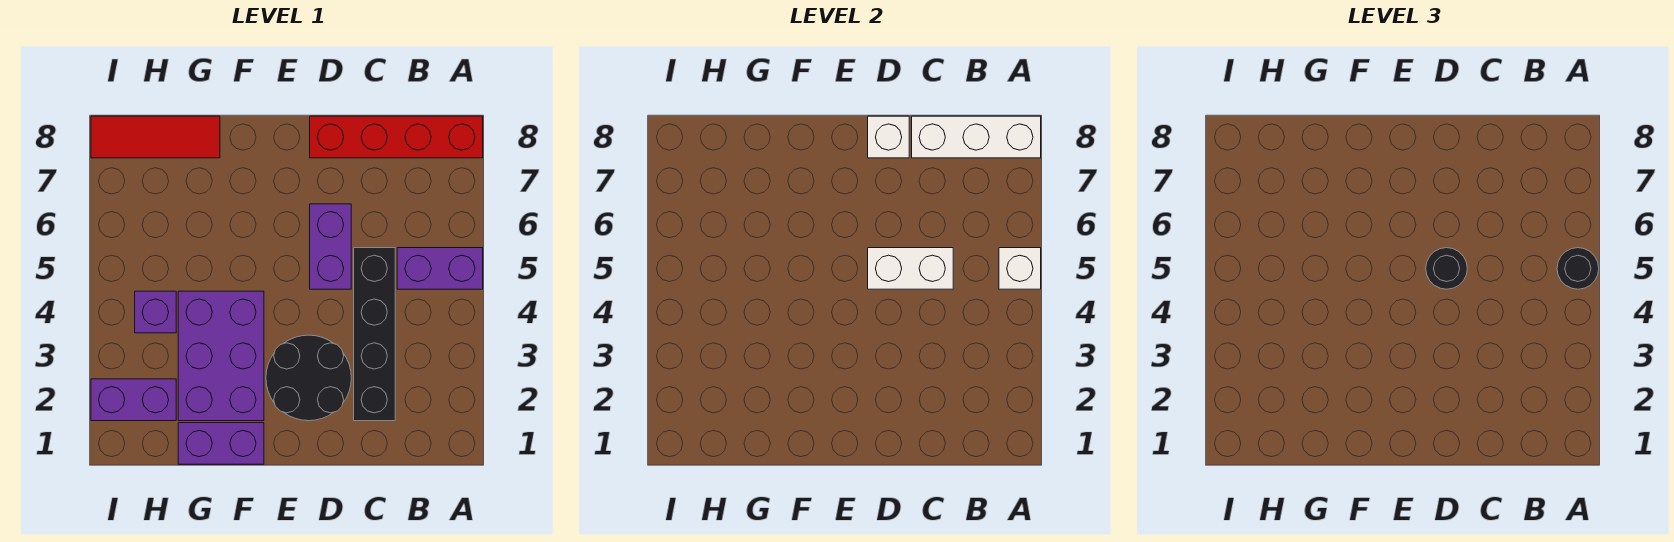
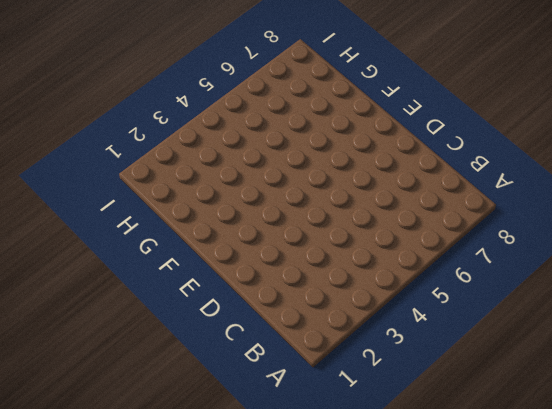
none -> purple 1x2 brick [397,248,483,289]
none -> red 1x4 brick [310,116,483,158]
none -> black 1x4 brick [354,248,395,421]

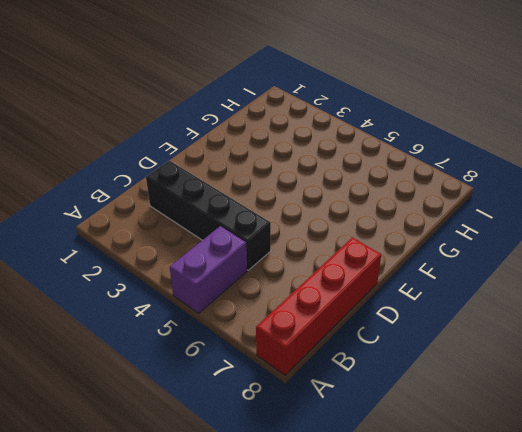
none -> black 2x2 round brick [266,335,351,421]
none -> purple 1x2 brick [310,204,351,289]
none -> purple 1x2 brick [178,423,264,464]

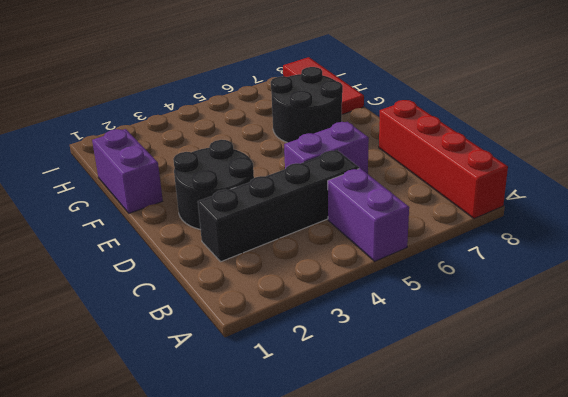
black 2x2 round brick [271,67,343,143] -> none
none -> purple 2x3 brick [178,291,264,421]
none -> purple 1x2 brick [91,379,176,421]
none -> purple 1x1 brick [135,291,176,333]

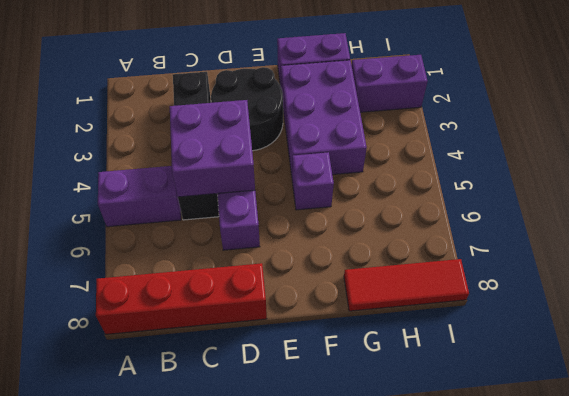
purple 2x2 brick [169,100,255,197] -> white 1x2 brick [868,248,953,289]
purple 1x1 brick [292,152,334,210] -> purple 1x1 brick moved to [135,291,176,333]
none -> white 1x1 brick [999,248,1041,289]
none -> white 1x3 brick [912,116,1041,158]
none -> white 1x1 brick [868,116,909,158]

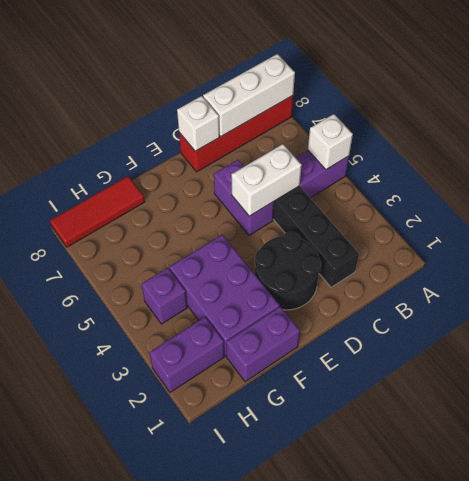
none -> black 1x1 round brick [1557,248,1599,289]
none -> black 1x1 round brick [1426,248,1467,289]

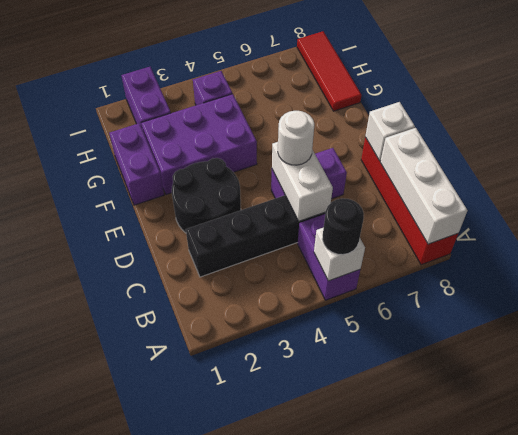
white 1x1 round brick [278,111,314,165] -> black 1x1 round brick [1426,248,1467,289]

